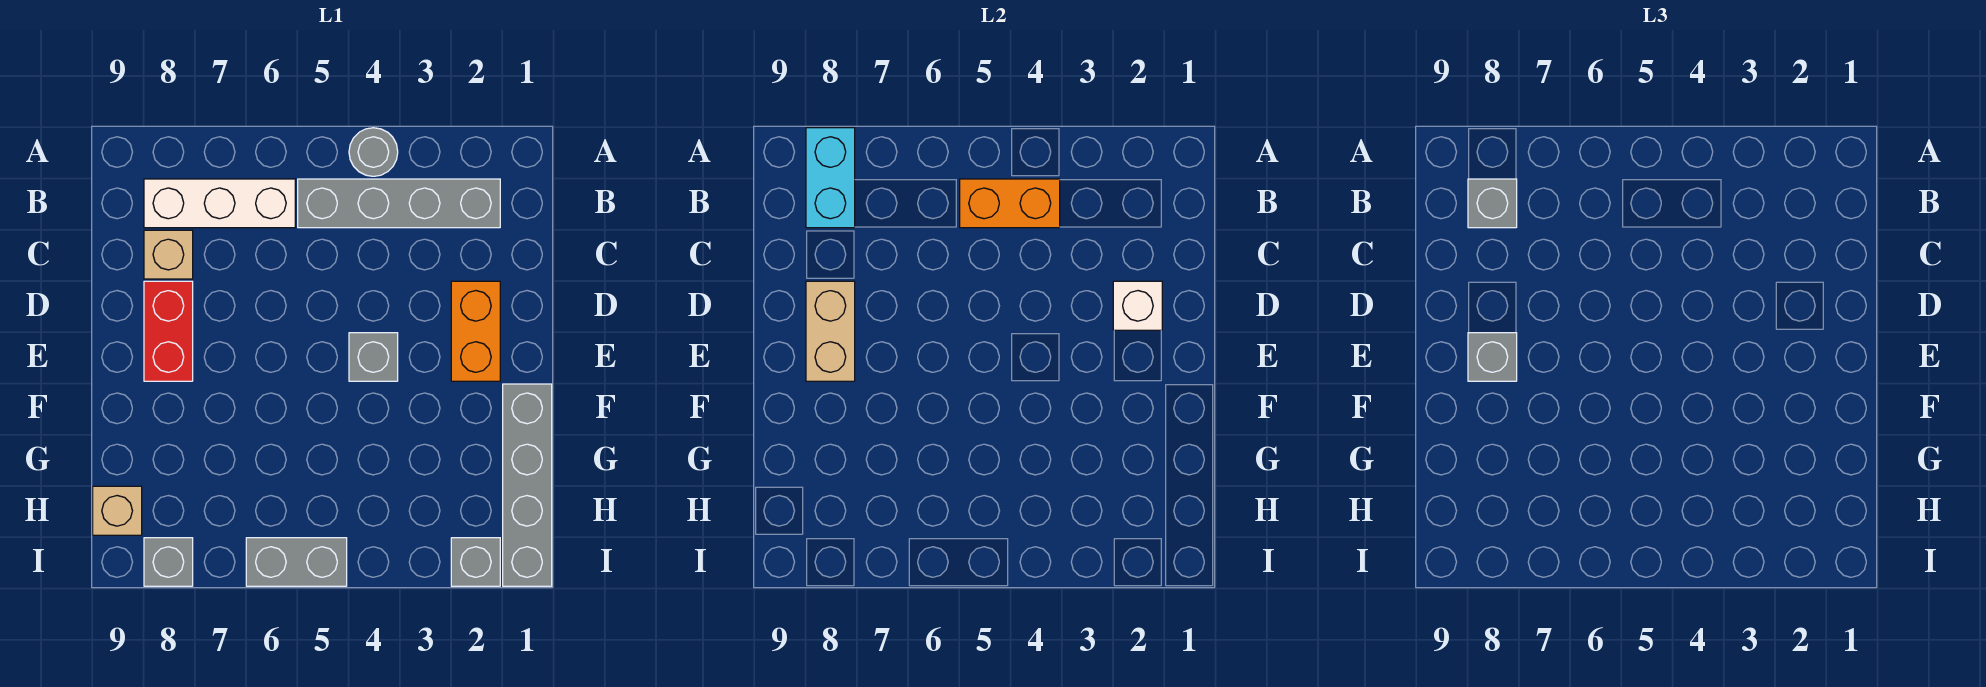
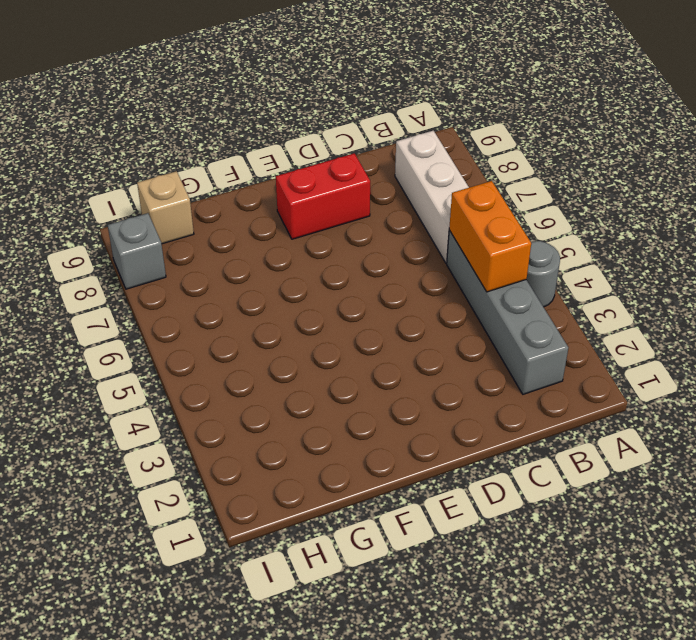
none -> tan 1x1 brick [144,230,193,279]
none -> orange 1x2 brick [451,281,500,381]
none -> grey 1x1 brick [349,333,398,381]

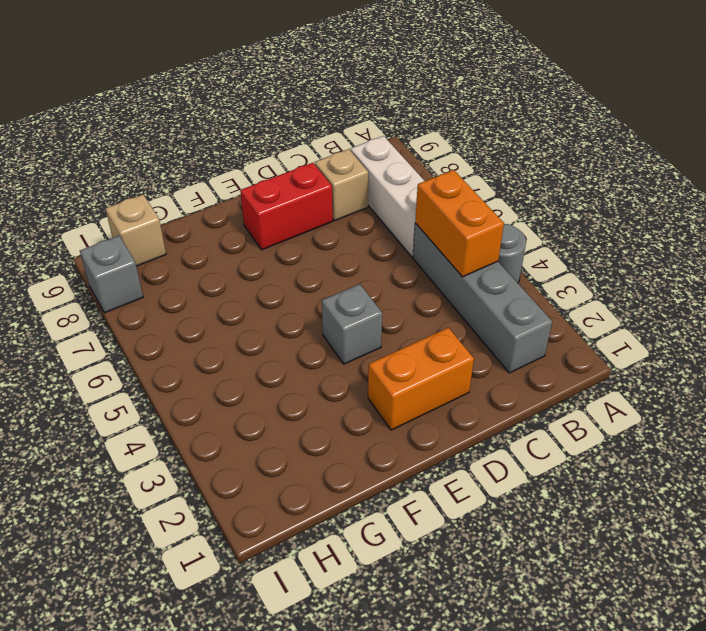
none -> grey 1x4 brick [503,384,552,586]
none -> grey 1x1 brick [451,538,500,586]
none -> grey 1x2 brick [246,538,347,586]

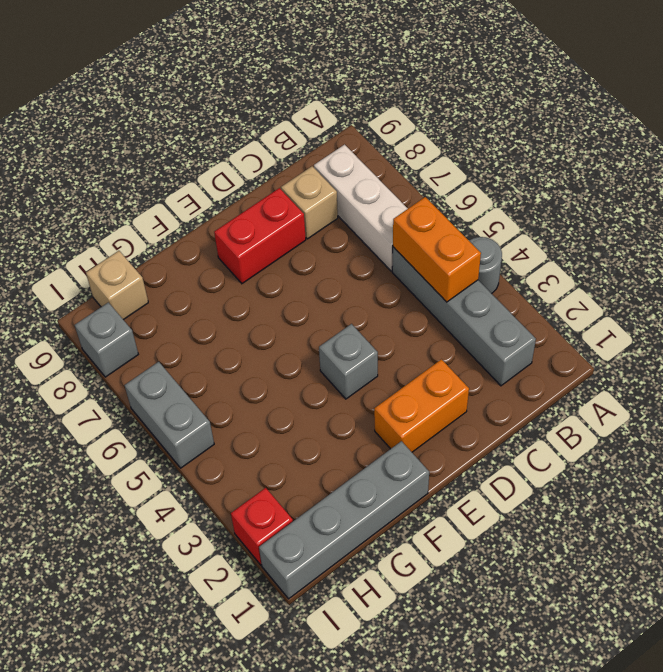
red 1x1 brick [231,488,293,565] -> grey 1x1 brick [451,538,500,586]
none -> cyan 1x2 brick [806,128,855,228]
none -> white 1x1 brick [1113,281,1162,330]
none -> tan 1x2 brick [806,281,855,381]

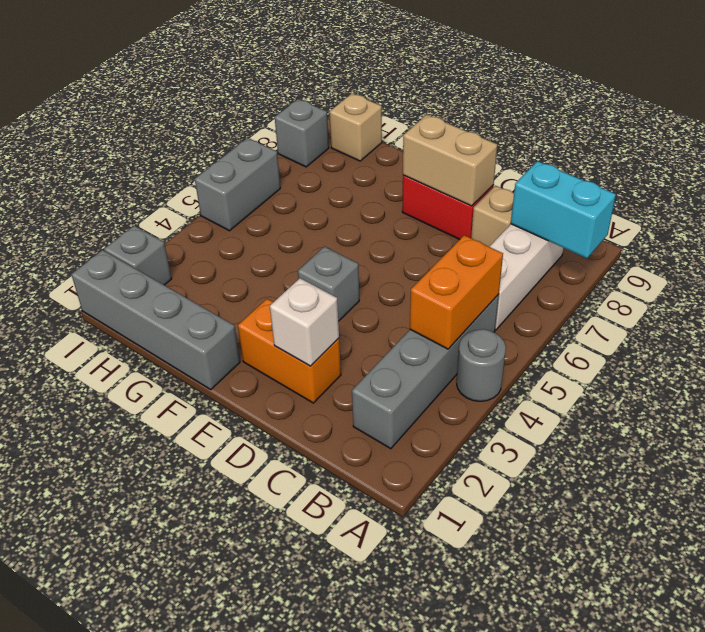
none -> grey 1x1 brick [1468,179,1517,228]
none -> grey 1x1 brick [1468,333,1517,381]

